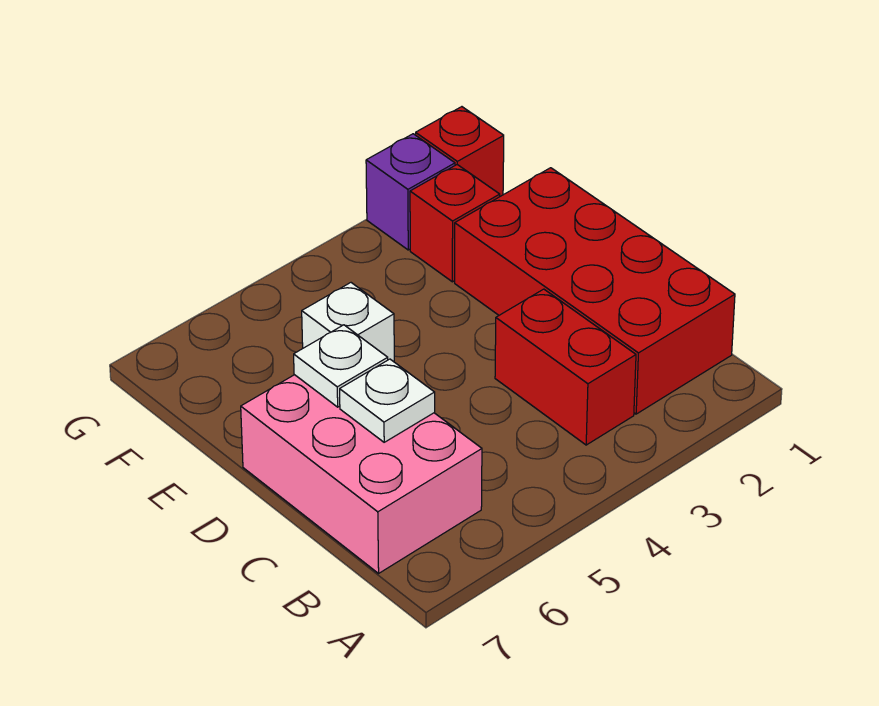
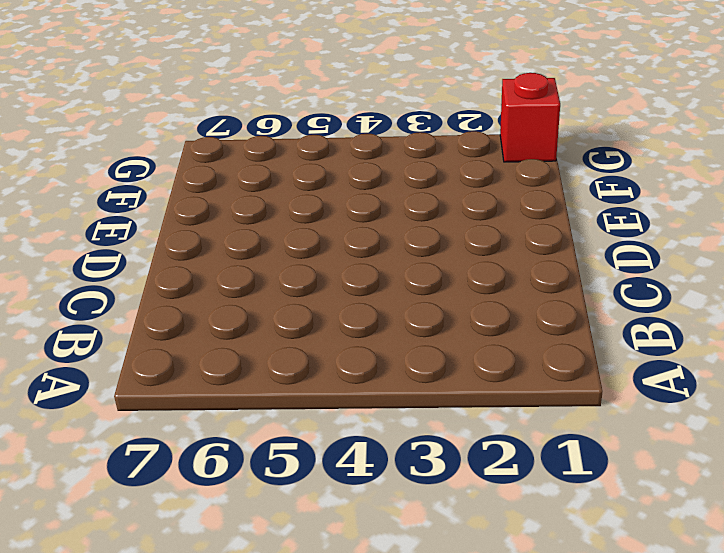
none -> red 2x4 brick [455,168,735,414]
none -> red 1x2 brick [495,289,636,445]

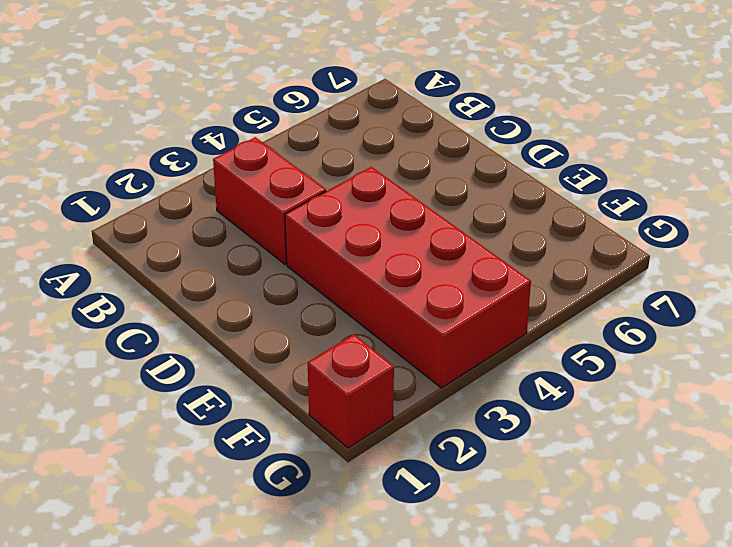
red 2x4 brick [285,167,531,388] -> red 2x4 brick moved to [455,168,735,414]
none -> pink 2x3 brick [241,375,482,573]
none -> white 1x1 brick [302,283,394,362]

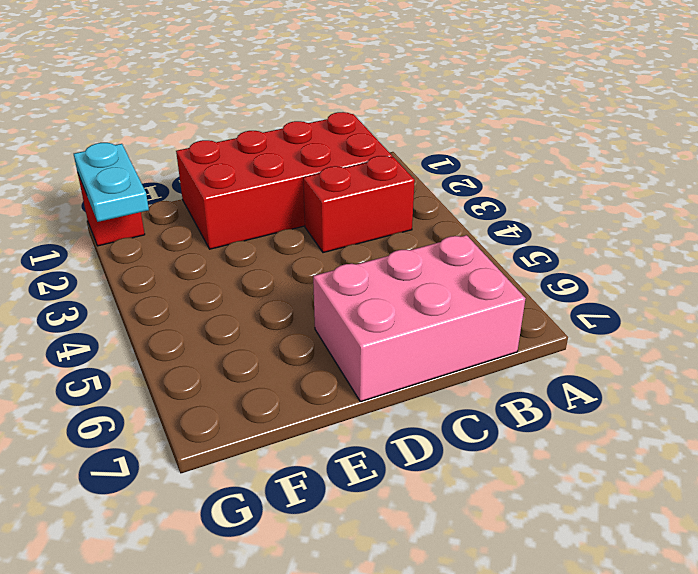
cyan 1x2 plate [74,143,149,222] -> none
none -> white 1x1 brick [302,283,394,362]
none -> red 1x1 brick [410,165,500,282]

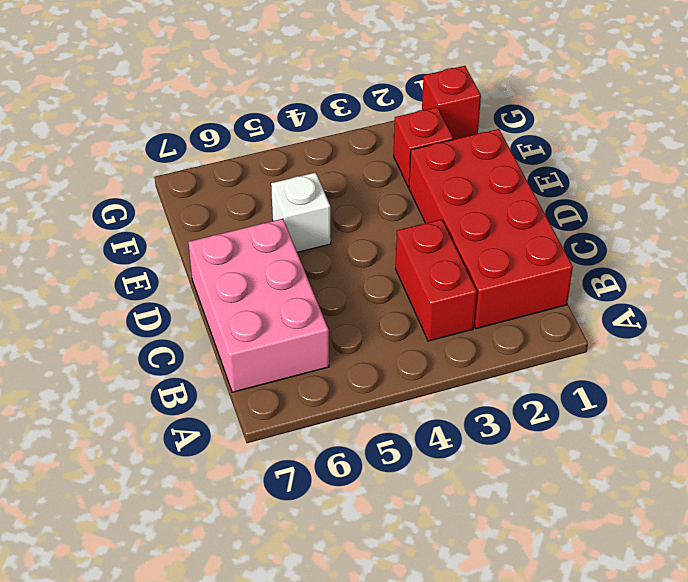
none -> purple 1x1 brick [366,134,455,250]
none -> white 1x1 plate [340,359,435,442]

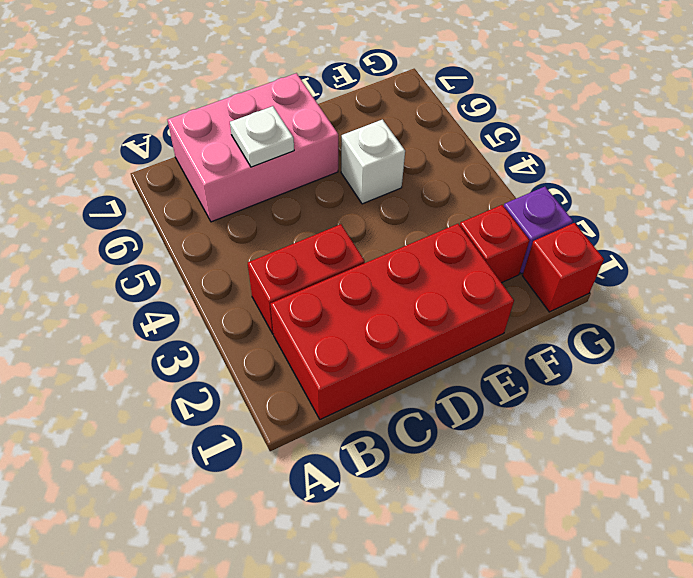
none -> white 1x1 plate [294,325,388,407]

